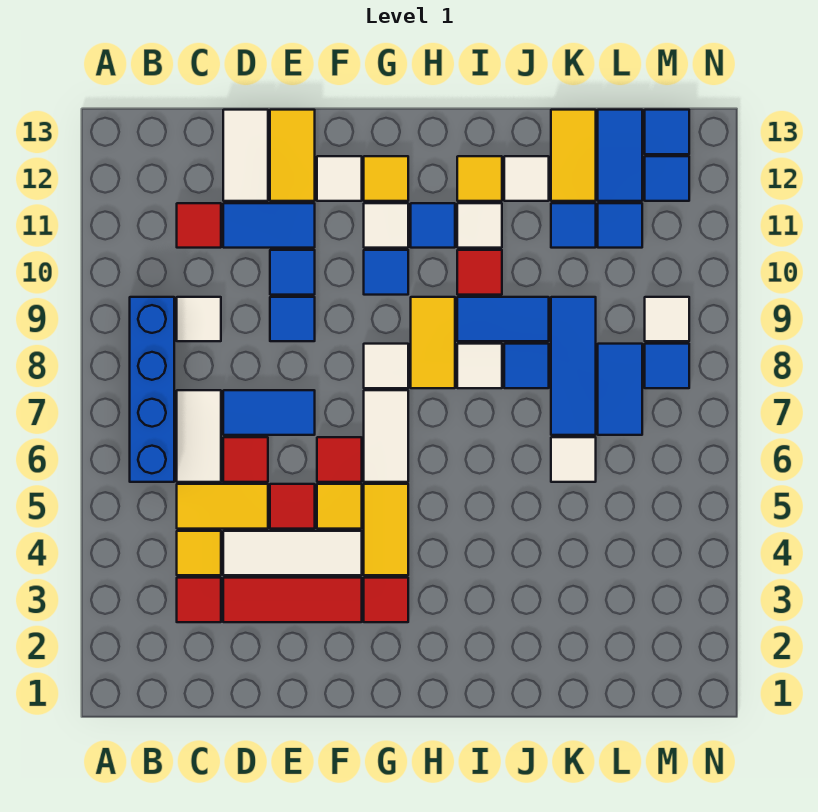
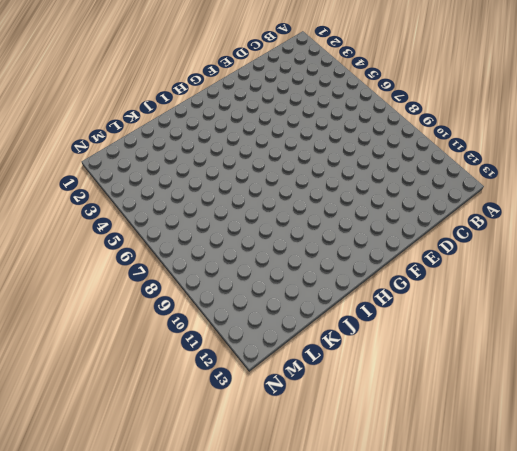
none -> blue 1x4 brick [130,297,174,482]
none -> red 1x1 tile [177,578,221,622]
none -> yellow 1x1 tile [177,531,221,575]
none -> yellow 1x2 tile [177,484,268,529]

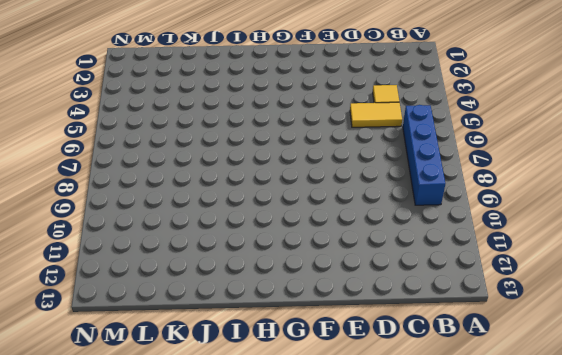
none -> red 1x1 tile [177,578,221,622]
none -> white 1x2 tile [177,390,221,482]
none -> white 1x1 tile [177,297,221,341]
none -> red 1x1 tile [177,203,221,248]

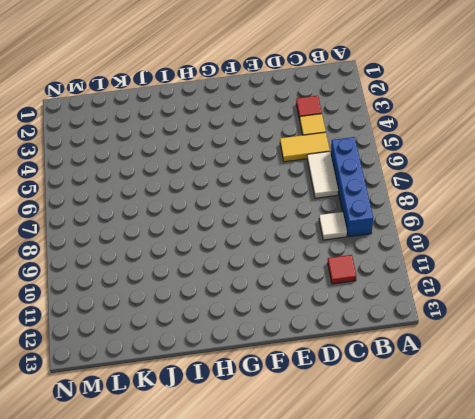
none -> red 1x3 tile [223,578,362,622]
none -> white 1x3 tile [223,531,362,575]
none -> red 1x1 tile [223,437,268,482]
none -> blue 1x2 tile [223,390,315,435]

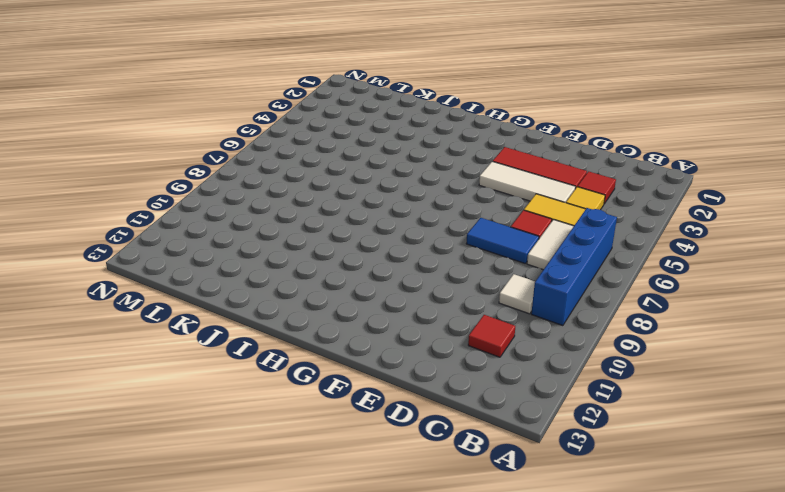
none -> blue 1x2 tile [223,203,315,248]
none -> white 1x2 tile [223,110,268,201]
none -> red 1x1 tile [270,484,315,529]
none -> blue 1x1 tile [270,297,315,341]

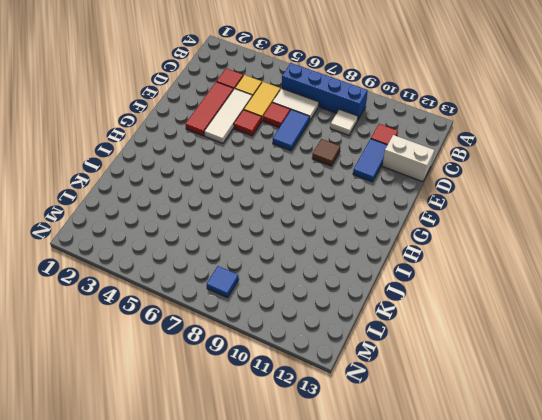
white 1x2 brick [382,135,434,182] -> white 1x2 tile [223,110,268,201]
brown 1x1 tile [312,139,340,166] -> blue 1x1 tile [270,297,315,341]
none -> blue 1x1 tile [270,250,315,295]
none -> yellow 1x2 tile [270,110,315,201]
none -> yellow 1x1 tile [317,484,362,529]
none -> red 1x1 tile [317,437,362,482]

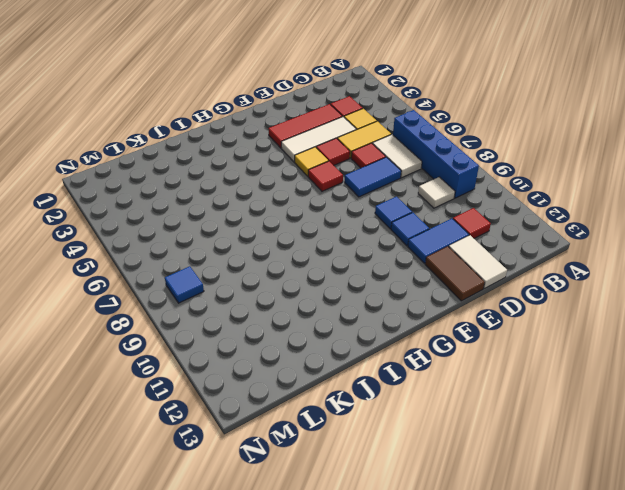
brown 1x2 tile [425,246,485,301] -> yellow 1x2 tile [270,110,315,201]
none -> white 1x1 tile [317,156,362,201]
none -> red 1x1 tile [364,578,408,622]
none -> yellow 1x2 tile [364,484,408,575]
none -> white 1x2 tile [364,390,408,482]

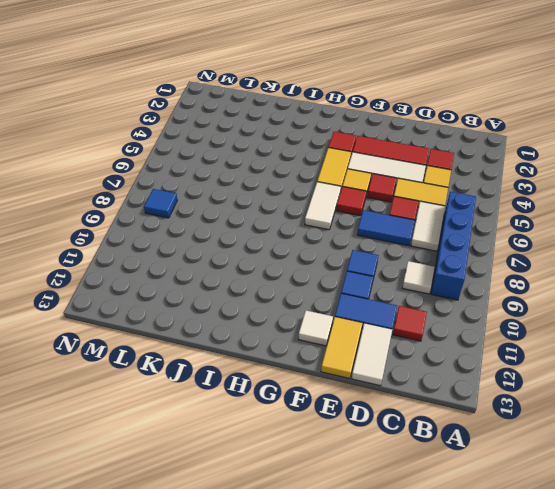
none -> white 1x1 tile [364,344,408,388]
none -> blue 1x1 tile [364,250,408,295]
none -> white 1x1 tile [364,203,408,248]
none -> yellow 1x1 tile [364,156,408,201]

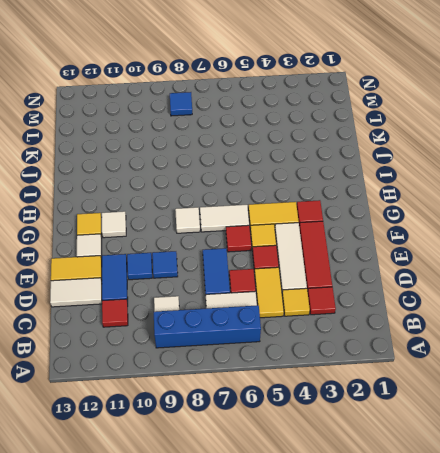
none -> blue 1x1 tile [364,250,408,295]
none -> yellow 1x2 tile [411,297,455,388]
none -> blue 1x1 tile [411,203,455,248]
none -> white 1x1 tile [457,344,502,388]

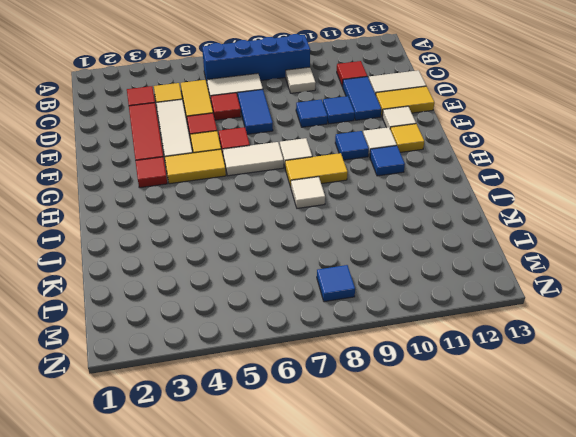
none -> blue 1x2 tile [457,297,549,341]
none -> red 1x1 tile [457,250,502,295]
none -> white 1x1 tile [457,203,502,248]
none -> yellow 1x1 tile [457,156,502,201]

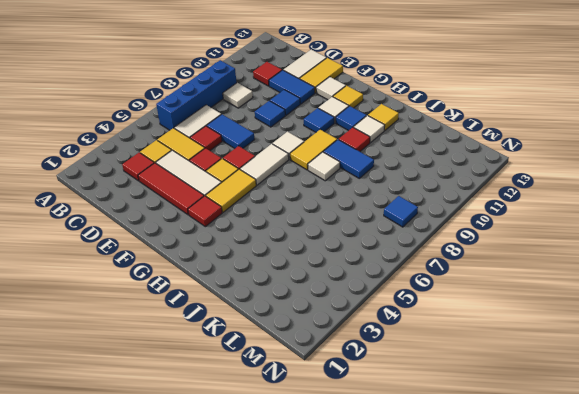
none -> blue 1x1 tile [504,344,549,388]
none -> white 1x1 tile [504,156,549,201]
none -> white 1x1 tile [551,437,596,482]
none -> blue 1x3 tile [551,297,596,435]

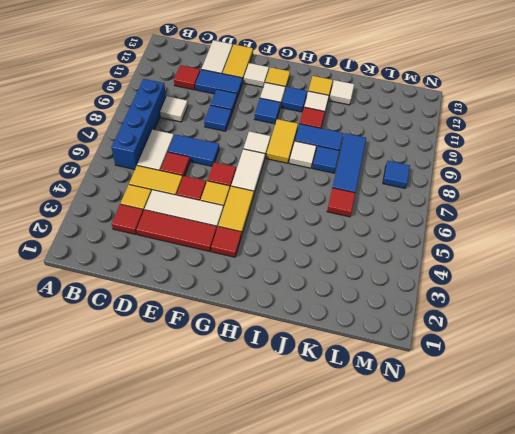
red 1x1 tile [327,188,355,217] -> white 1x1 tile [551,437,596,482]
none -> blue 1x1 tile [551,203,596,248]
none -> yellow 1x2 tile [551,110,596,201]
none -> blue 1x2 tile [598,344,642,435]
none -> blue 1x1 tile [598,203,642,248]

